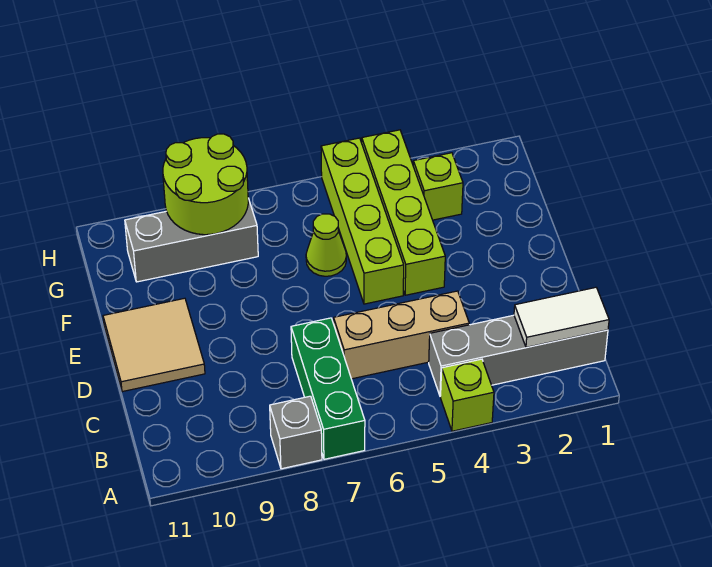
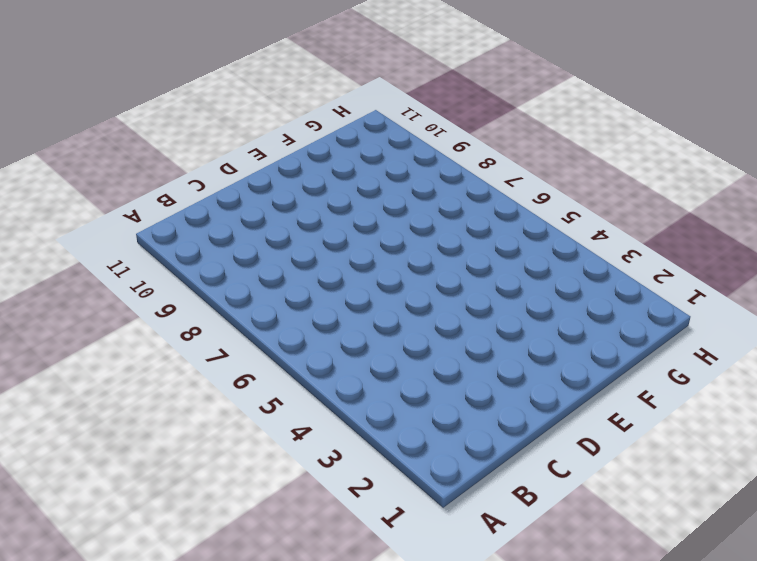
none -> lime 1x1 brick [441,359,494,431]
none -> green 1x3 brick [291,318,365,459]
none -> grey 1x1 brick [270,396,322,469]

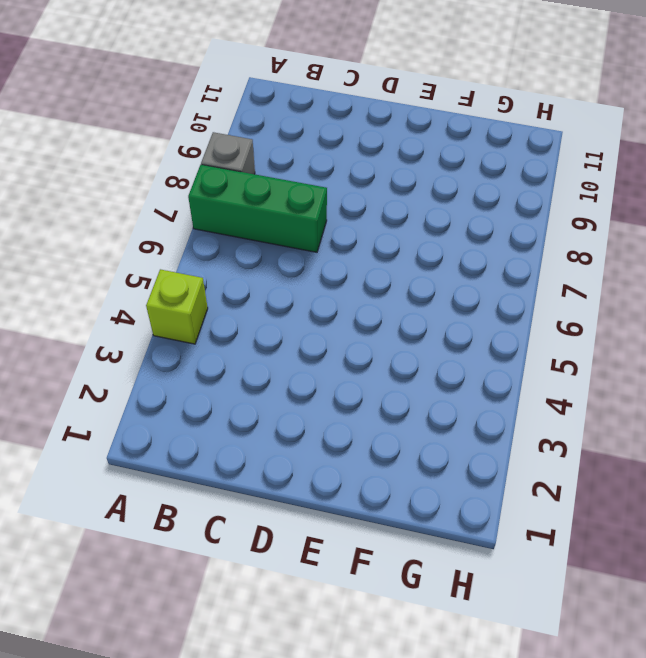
none -> grey 1x4 brick [429,315,608,396]
none -> tan 1x3 brick [334,291,469,379]
none -> tan 2x2 tile [103,298,205,392]

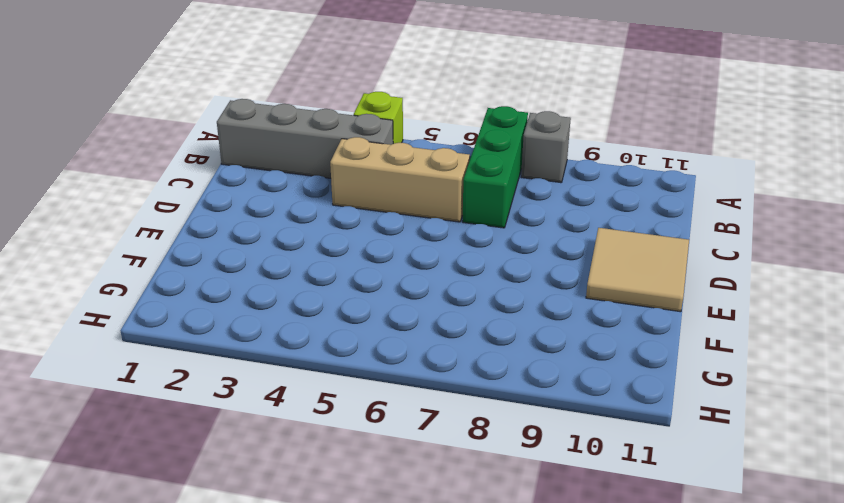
none -> lime 1x4 brick [362,130,445,295]
none -> lime 1x4 brick [321,138,404,304]
none -> lime 1x1 cone [306,214,346,276]

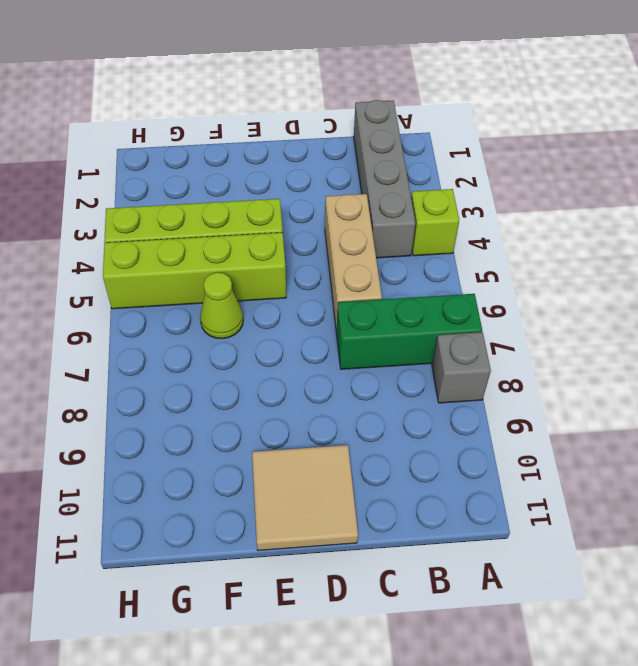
none -> lime 1x1 brick [413,153,463,220]
none -> grey 1x3 brick [125,198,258,282]
none -> white 1x2 tile [514,287,609,347]

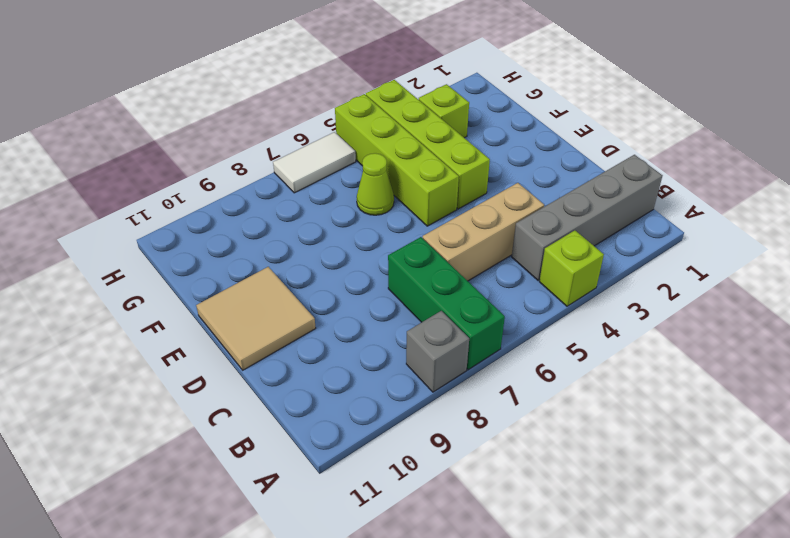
white 1x2 tile [273,132,356,193] -> white 1x2 tile moved to [514,287,609,347]
none -> grey 1x3 brick [125,198,258,282]
none -> lime 2x2 round brick [163,134,248,235]

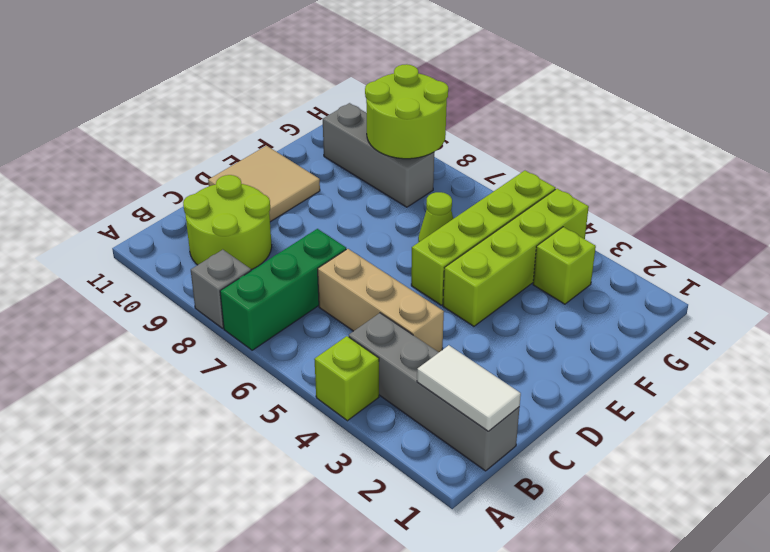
lime 2x2 round brick [183,175,272,270] -> none

